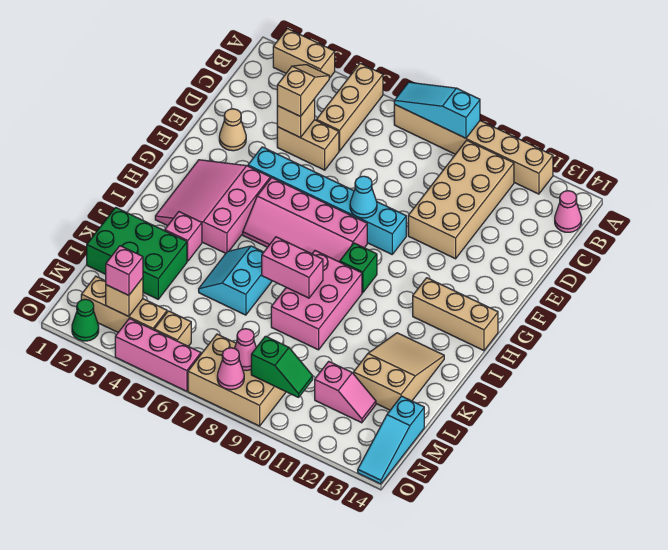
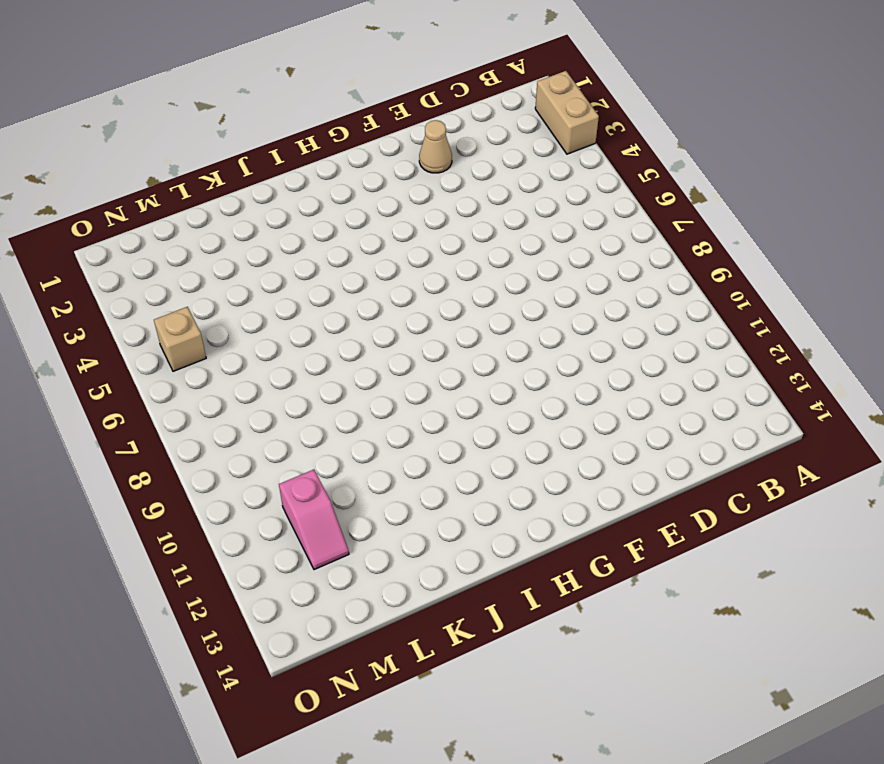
none -> tan 1x3 brick [316,63,383,151]
none -> tan 1x6 brick [394,104,553,194]
none -> tan 2x4 brick [408,140,514,259]
none -> pink 1x1 cone [555,191,582,232]

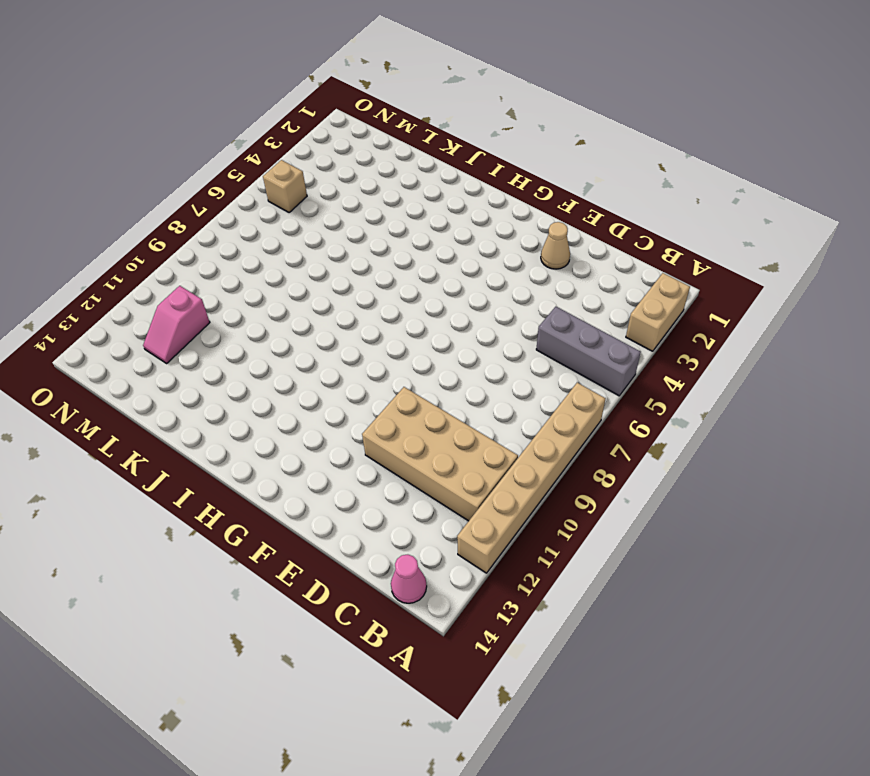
grey 1x3 brick [536,307,641,396] -> tan 1x3 brick [316,63,383,151]
none -> tan 1x2 brick [277,120,339,170]
none -> cyan 1x6 brick [248,147,406,254]
none -> pink 3x3 slope [155,160,270,253]
none -> pink 2x4 slope [243,178,367,262]

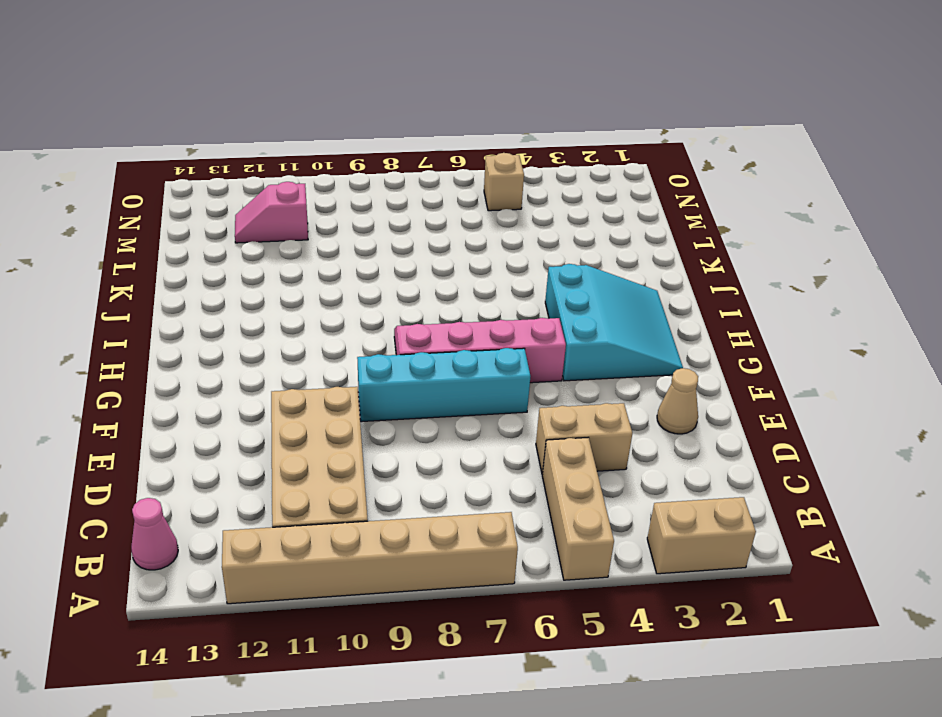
cyan 1x4 brick [357,348,531,422] -> cyan 1x6 brick [248,147,406,254]
cyan 3x3 slope [545,264,683,381] -> pink 3x3 slope [155,160,270,253]
none -> green 1x1 brick [340,243,377,293]
none -> tan 1x3 brick [413,278,498,351]
none -> pink 2x3 brick [271,251,362,350]
none -> pink 1x1 brick [165,212,202,261]

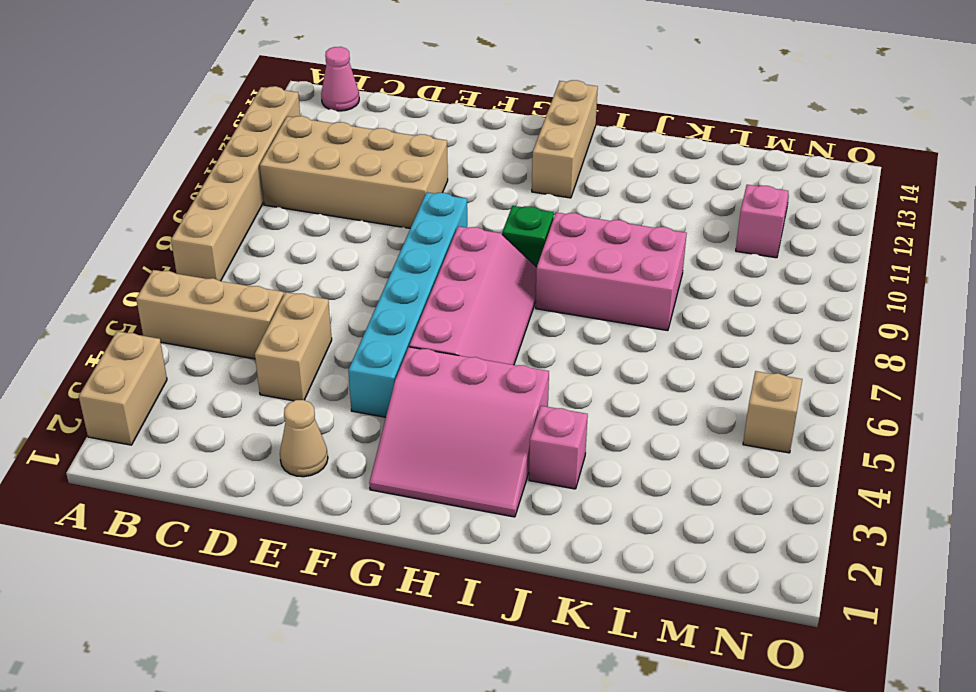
none -> cyan 2x2 slope [199,246,272,315]
none -> tan 2x3 slope [354,333,444,410]
none -> green 2x3 brick [87,207,187,299]
none -> cyan 1x3 slope [358,396,424,484]

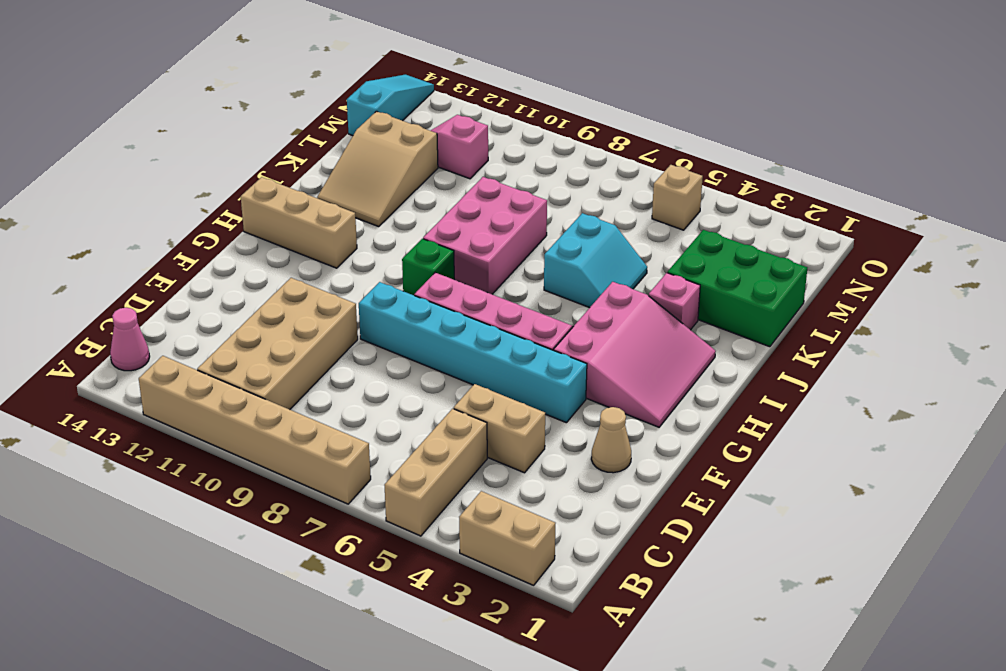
none -> tan 1x3 brick [81,276,167,332]
none -> tan 2x3 brick [188,334,286,426]
none -> green 1x1 cone [72,299,99,341]
none -> pink 1x3 brick [115,318,201,391]

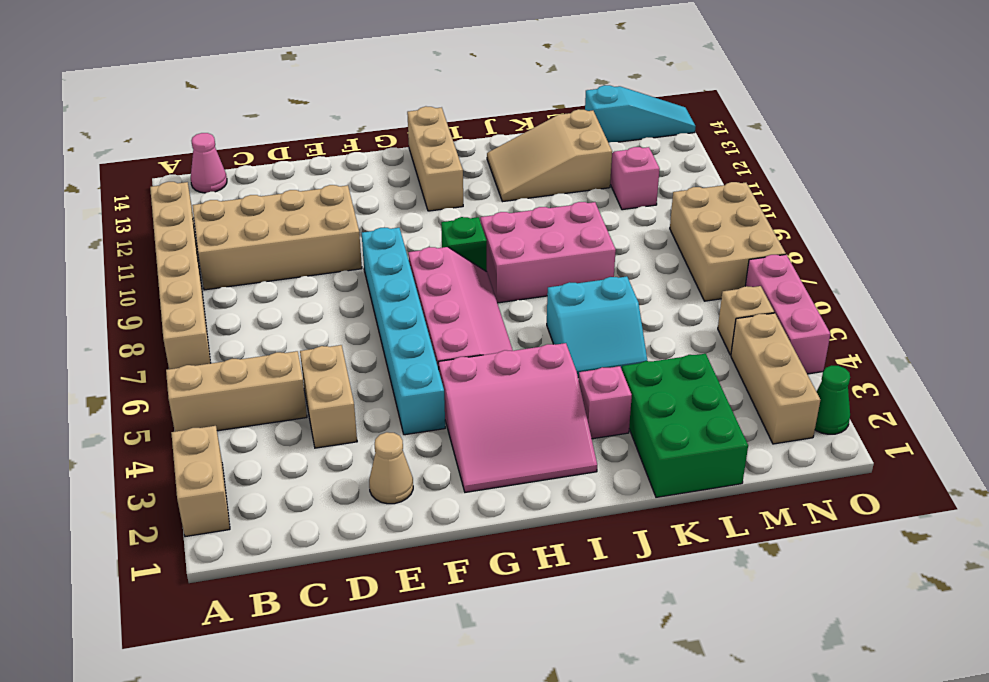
none -> cyan 1x3 slope [394,82,480,138]
none -> tan 1x1 brick [277,99,315,137]
none -> cyan 1x1 cone [350,176,377,218]
none -> pink 1x2 brick [262,237,323,298]

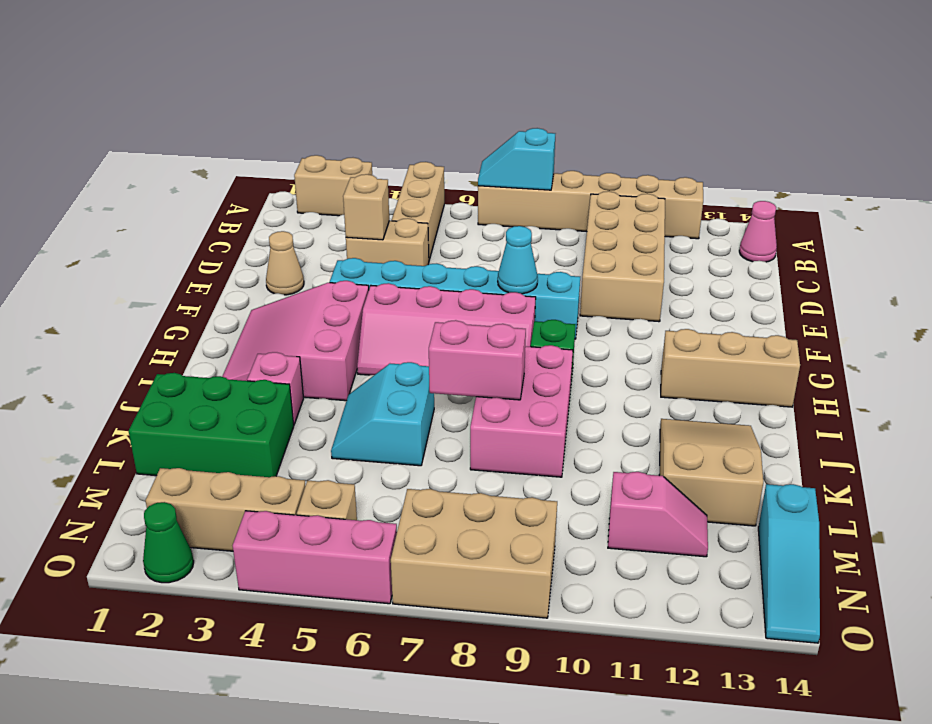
cyan 1x2 slope [478,128,555,190] -> cyan 1x3 slope [394,82,480,138]
none -> tan 1x1 brick [106,278,143,317]
none -> pink 1x1 cone [234,329,256,371]
none -> green 1x2 slope [251,336,313,397]
none -> pink 1x1 cone [217,348,244,390]

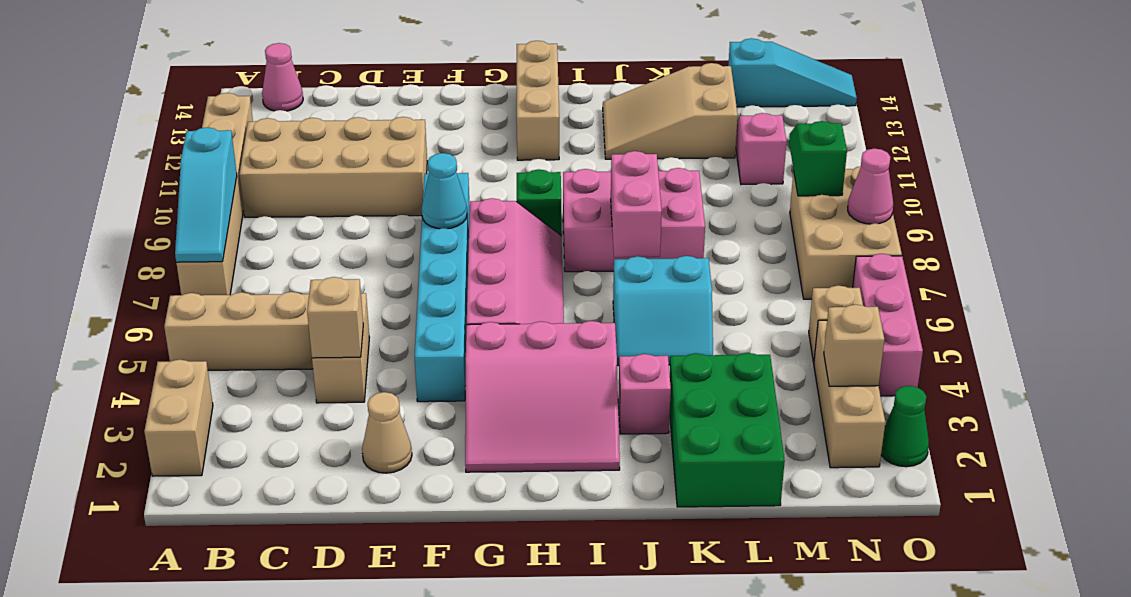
none -> pink 1x1 cone [234,329,256,371]
none -> tan 1x2 slope [277,65,329,117]
none -> pink 1x1 brick [106,246,143,296]

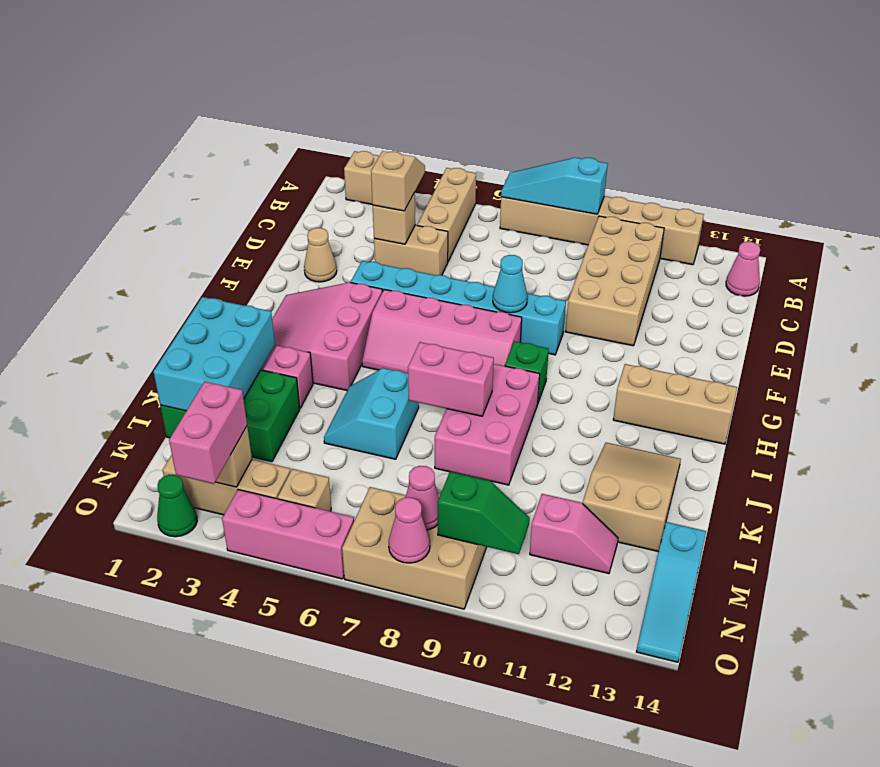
cyan 2x3 brick [154,297,275,411] -> none
pink 1x2 brick [169,382,247,484] -> pink 1x1 brick [106,246,143,296]

